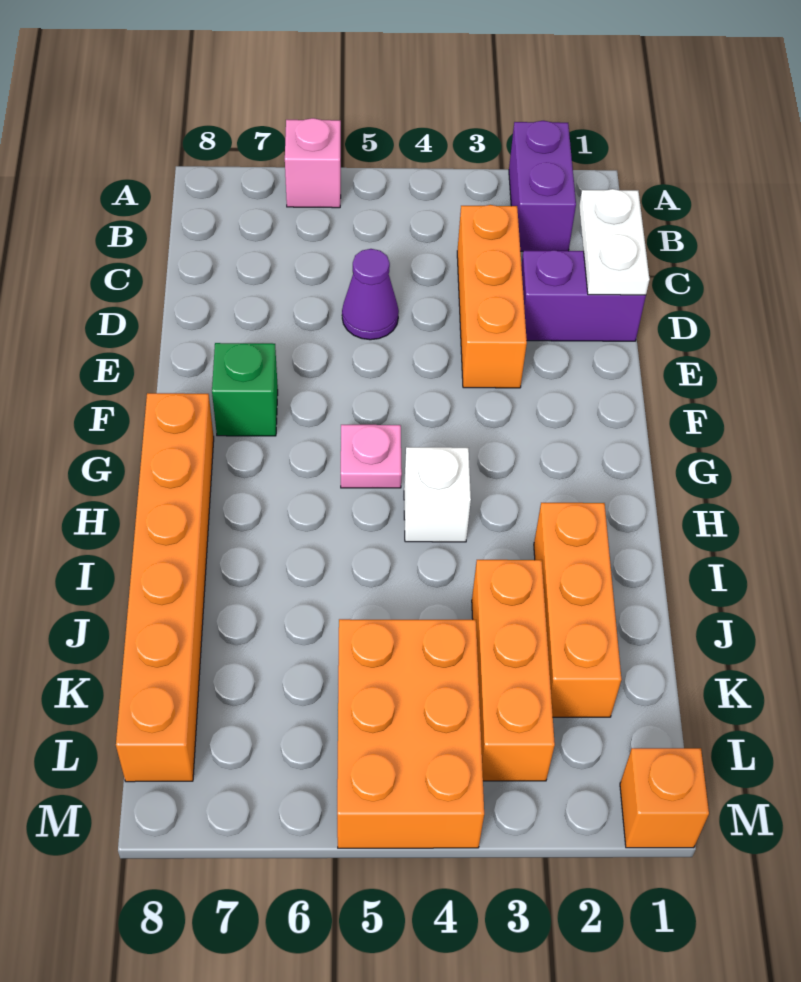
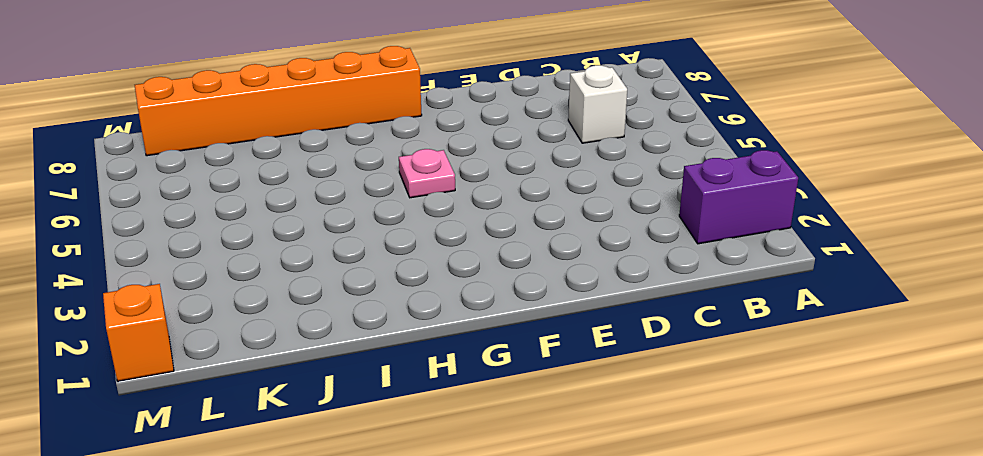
white 1x1 brick [568,65,627,143] -> white 1x1 brick moved to [404,447,471,542]
none -> pink 1x1 brick [285,118,341,208]
none -> orange 1x3 brick [457,205,527,388]
none -> purple 1x2 brick [521,250,646,341]

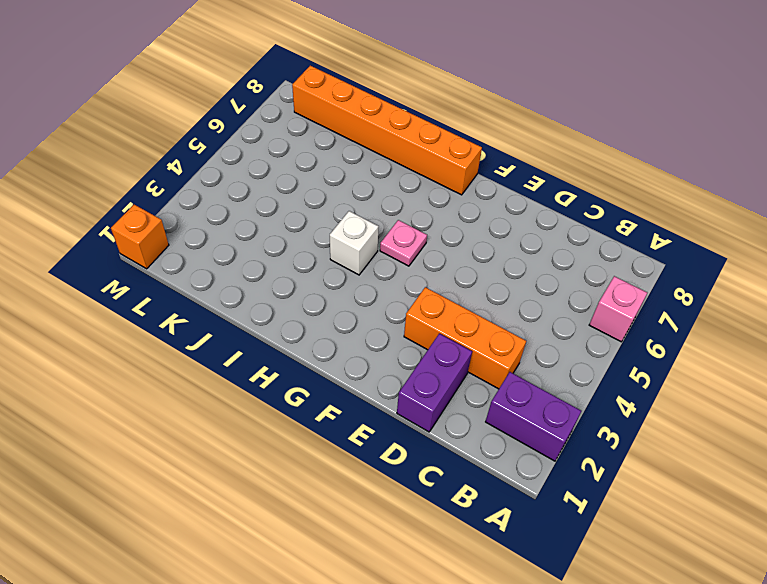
none -> purple 1x1 cone [342,249,399,340]
none -> green 1x1 brick [212,343,278,436]
none -> orange 1x3 brick [534,503,622,717]

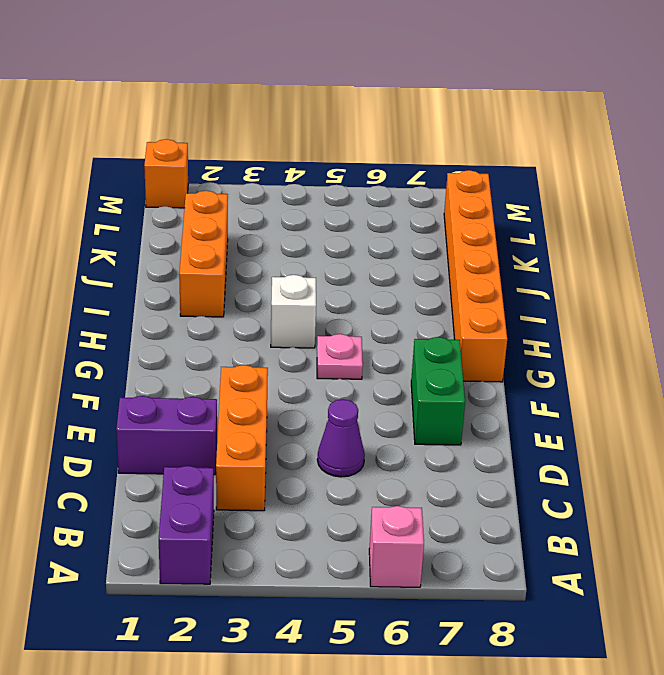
green 1x2 brick [411,337,465,445] -> green 1x1 brick [212,343,278,436]
none -> orange 1x3 brick [472,560,555,781]
none -> orange 2x3 brick [337,619,484,848]
none -> white 1x2 plate [579,189,649,295]

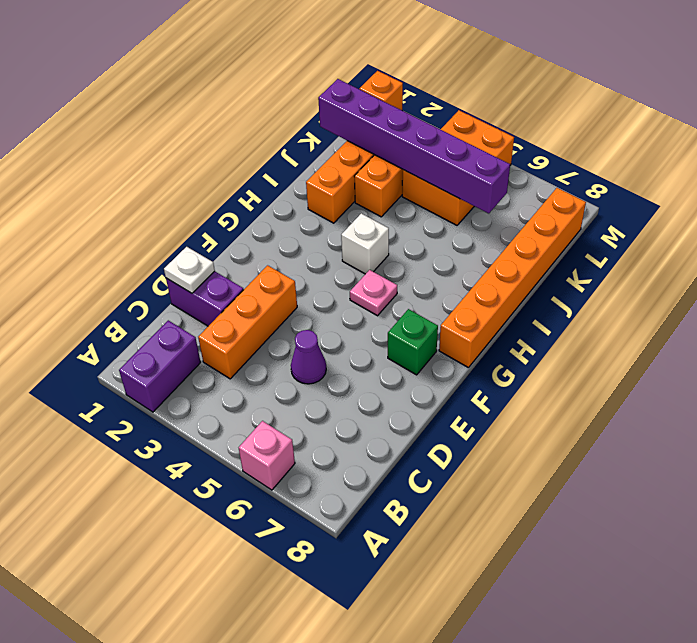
white 1x1 plate [164,247,215,293] -> white 1x2 plate [579,189,649,295]
purple 1x6 brick [318,79,510,214] -> none

